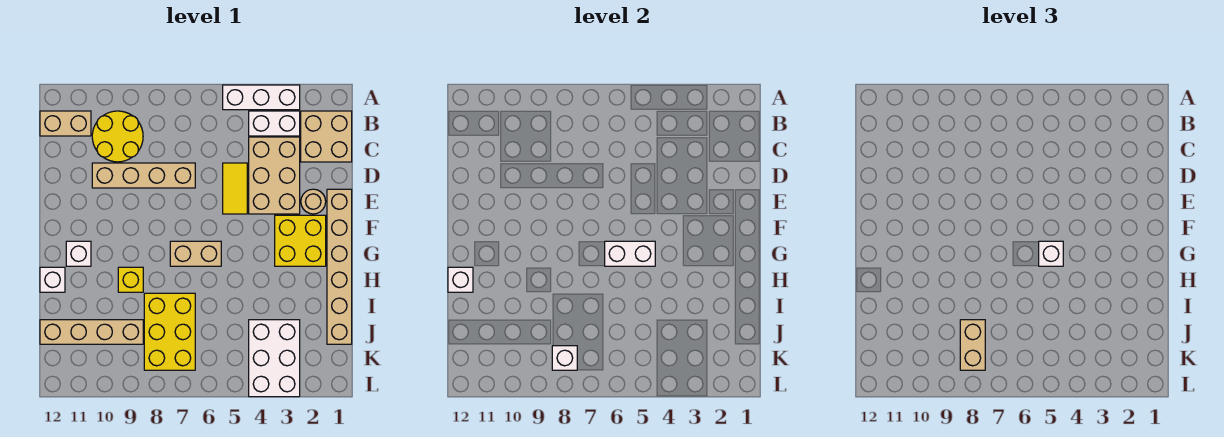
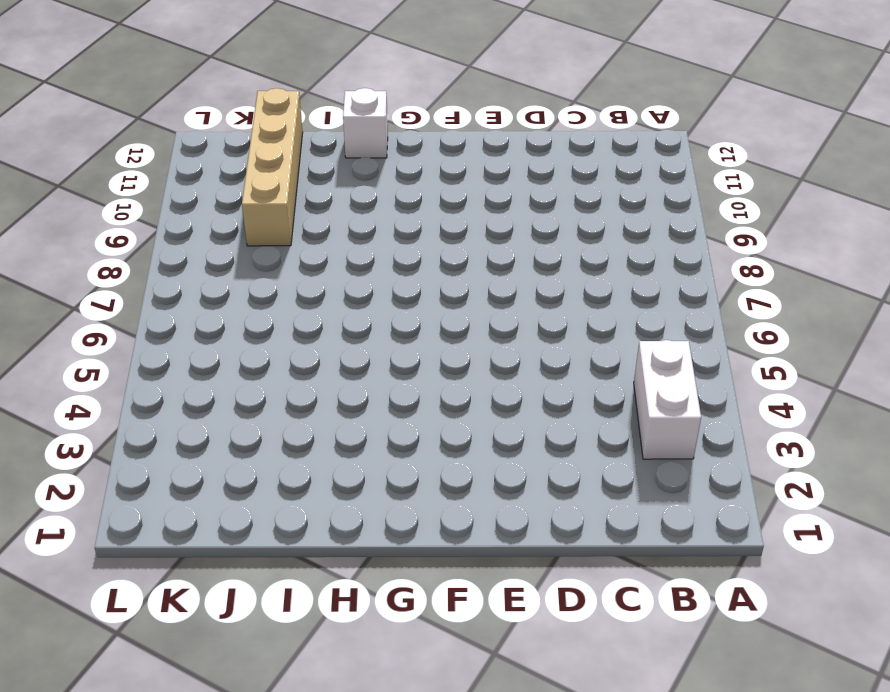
none -> white 1x3 brick [223,85,300,110]
none -> tan 2x2 brick [301,111,352,162]
none -> yellow 2x2 round brick [92,111,143,162]

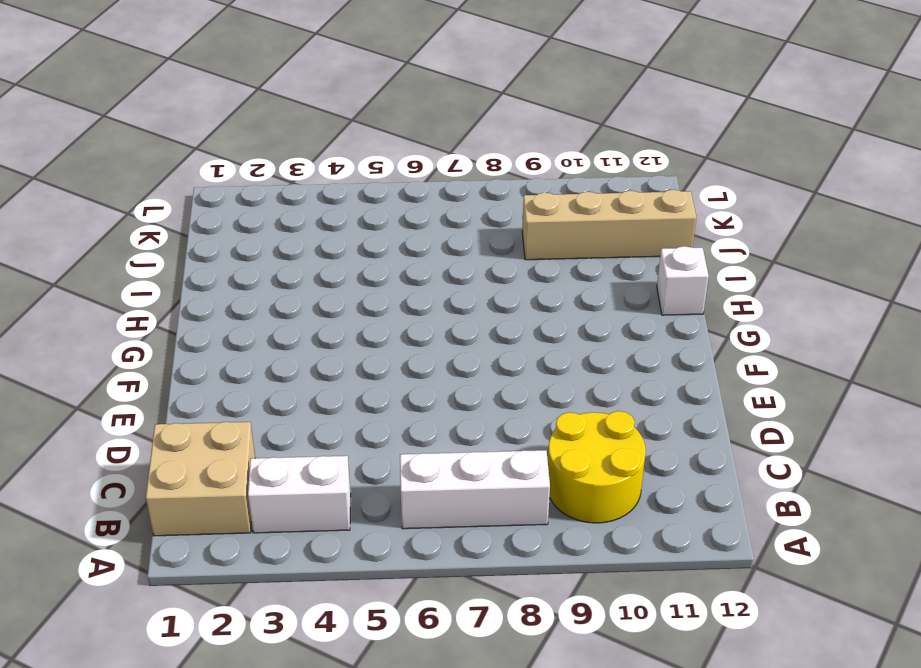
white 1x3 brick [400,450,550,529] -> white 1x3 brick moved to [223,85,300,110]
none -> tan 1x2 brick [40,111,91,136]
none -> tan 2x3 brick [249,137,300,214]
none -> yellow 1x2 tile [223,163,247,214]

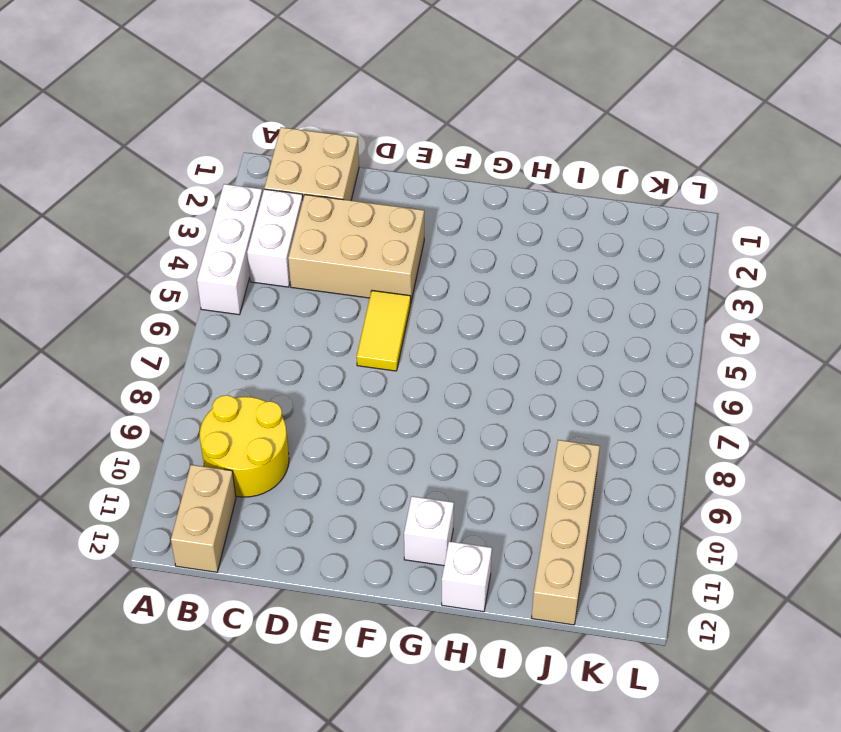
yellow 1x2 tile [357,291,411,371] -> yellow 1x2 tile turned to [223,163,247,214]
none -> tan 1x4 brick [92,163,195,188]
none -> tan 1x6 brick [327,189,352,344]
none -> tan 1x1 round brick [301,189,326,214]

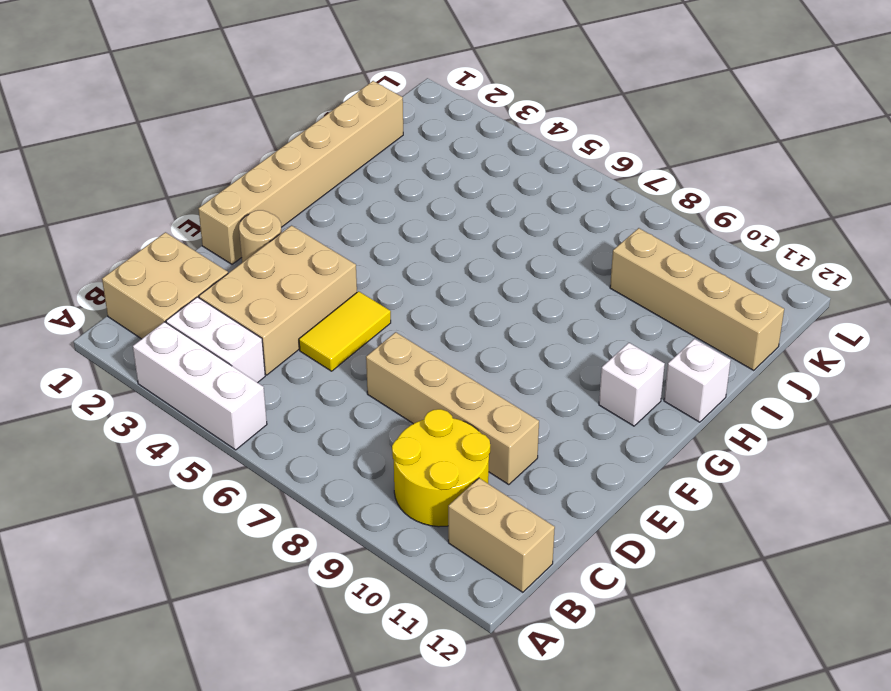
none -> yellow 2x2 brick [275,215,326,266]
none -> tan 1x2 brick [170,241,221,266]
none -> yellow 1x1 brick [118,267,143,292]

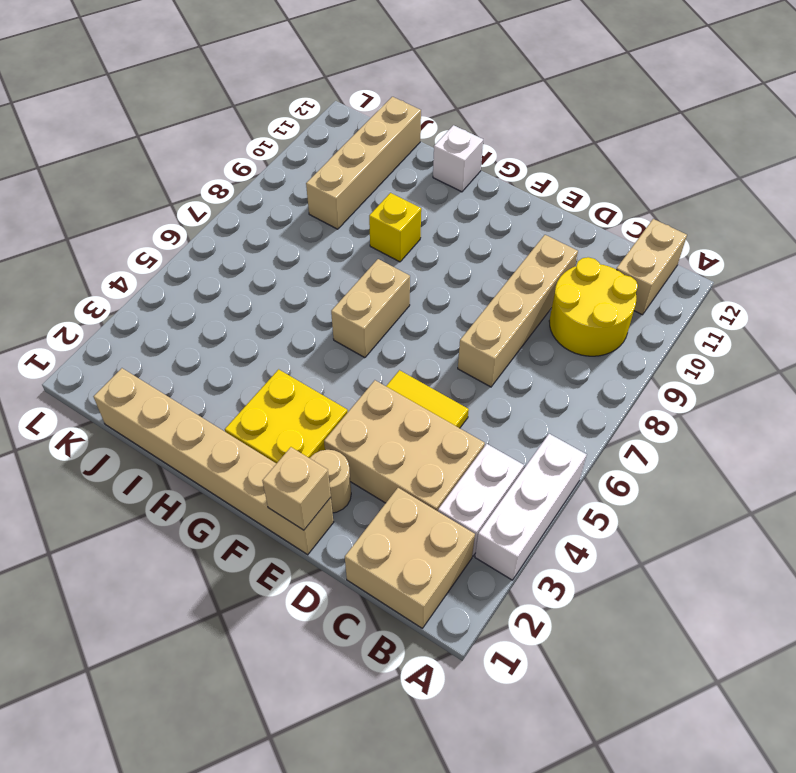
tan 1x1 brick [262,447,331,530] -> none
none -> white 1x1 brick [66,241,91,266]
none -> yellow 2x3 brick [144,293,195,370]
none -> white 2x3 brick [249,320,300,397]

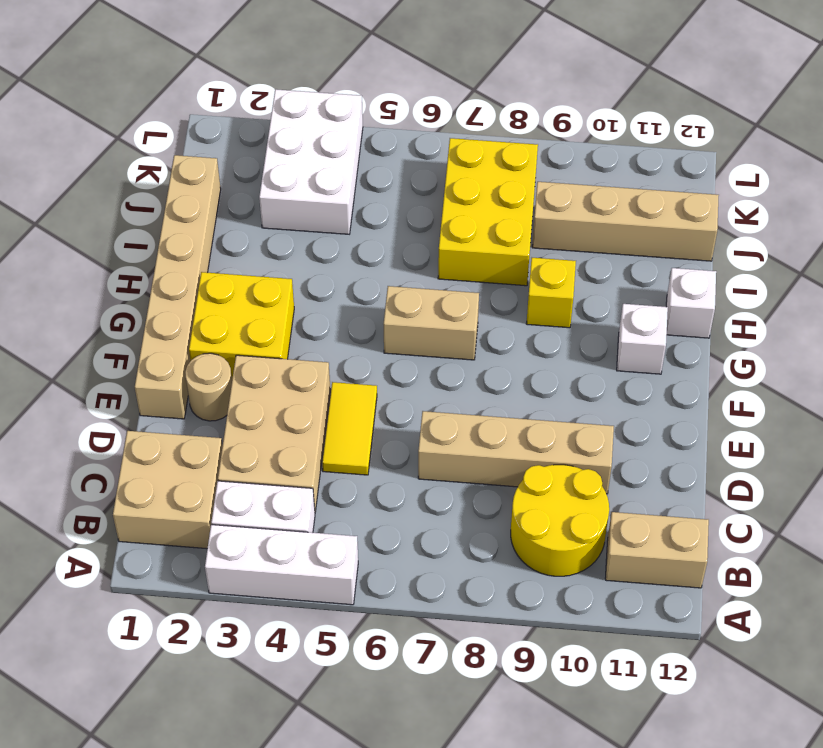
none -> white 1x2 brick [605,241,655,266]
none -> white 1x1 brick [448,267,473,292]
none -> white 1x1 brick [552,346,577,370]

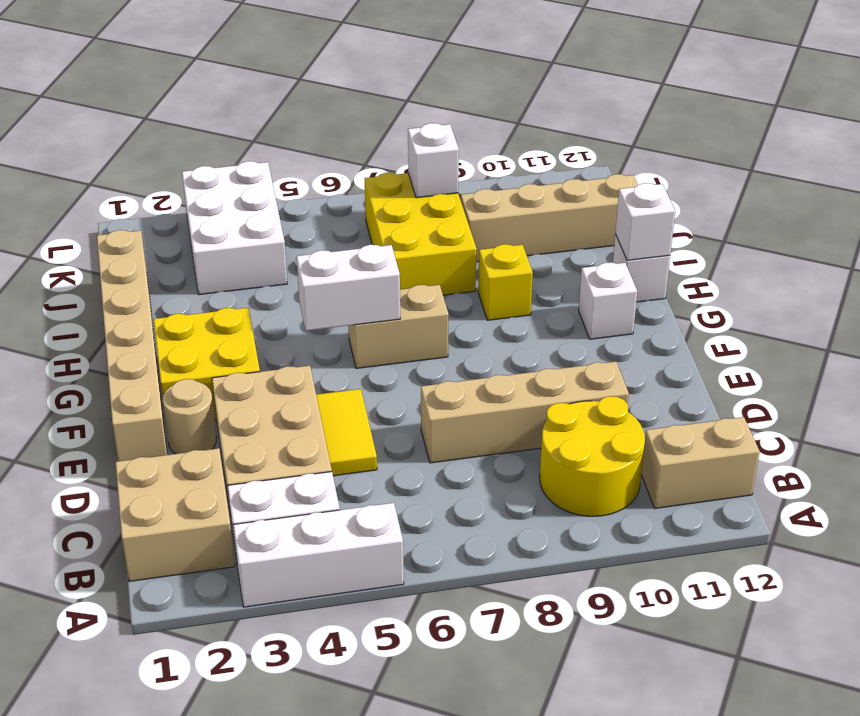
none -> white 1x1 brick [1039,241,1063,266]
none -> tan 1x2 brick [960,320,985,370]

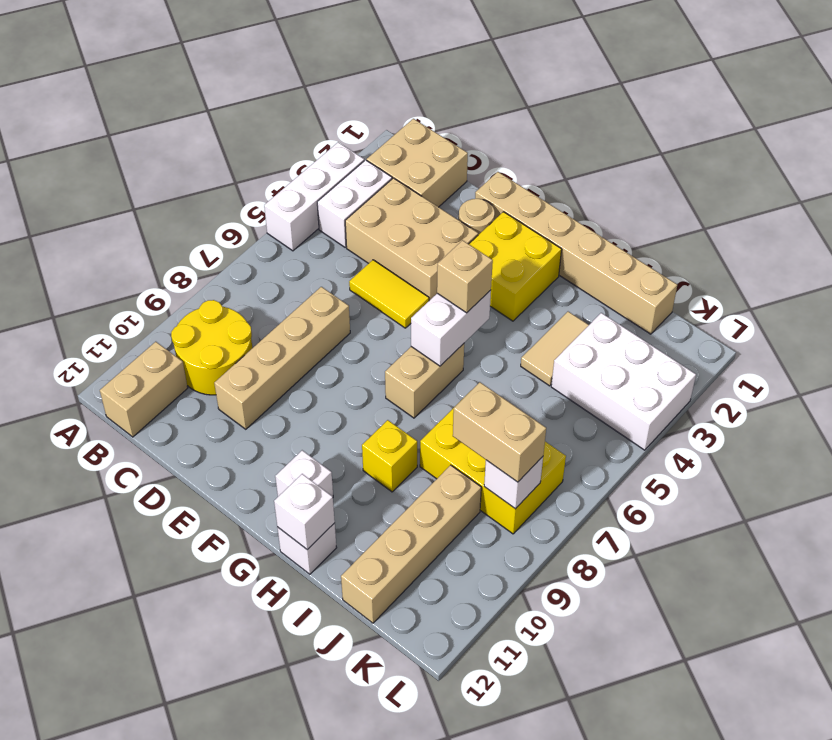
tan 1x1 brick [437,240,493,313] -> white 1x1 brick [1039,241,1063,266]
tan 1x2 tile [521,312,589,386] -> none

